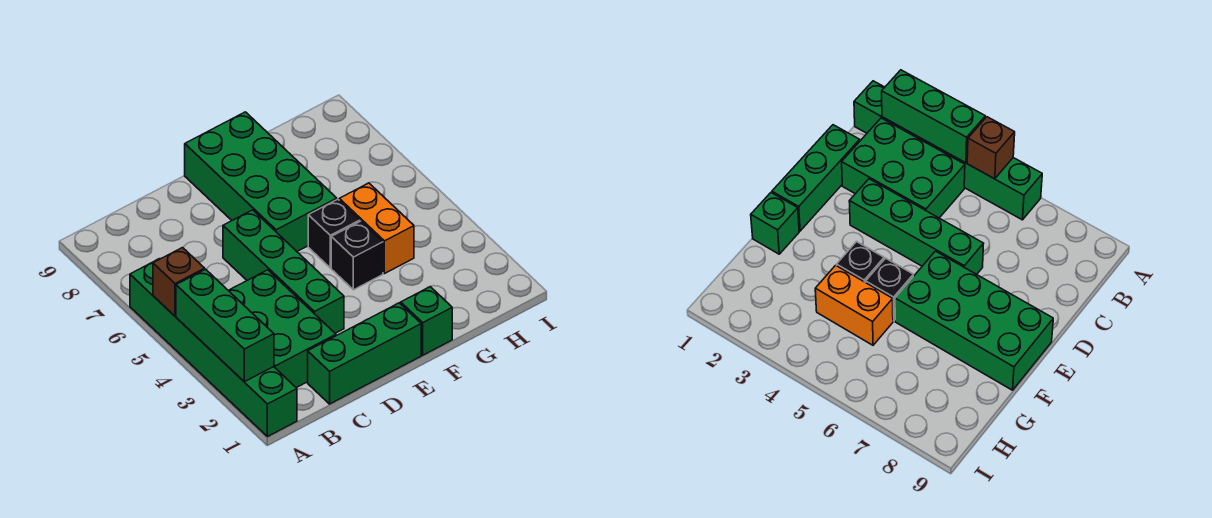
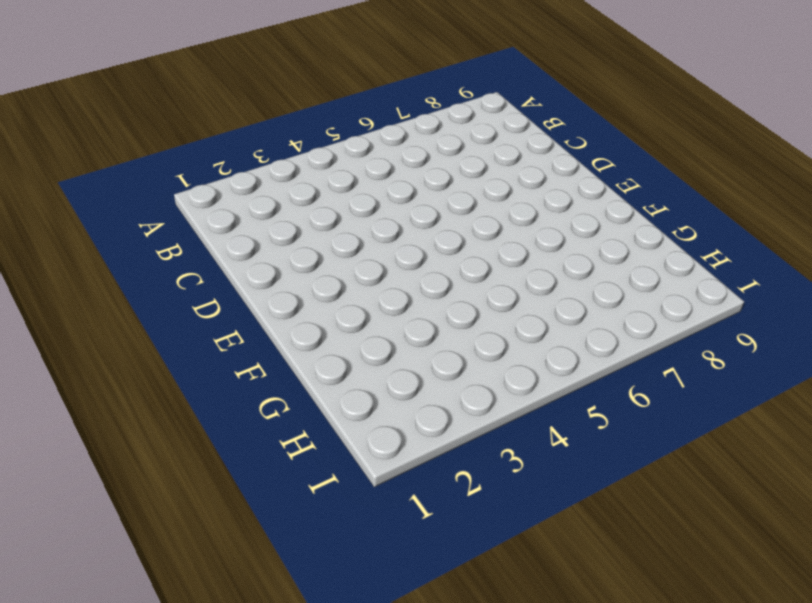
none -> green 1x6 brick [130,259,297,437]
none -> green 2x3 brick [228,270,336,388]

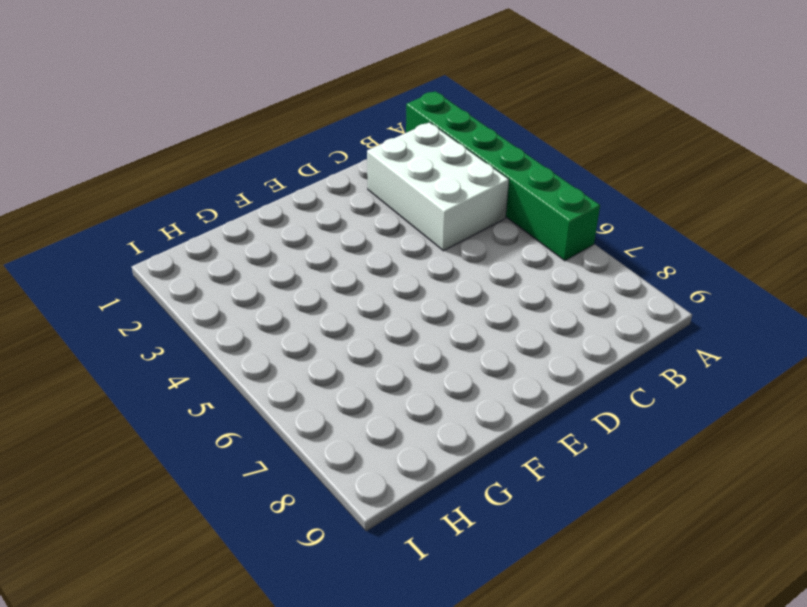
white 2x3 brick [367,122,509,251] -> green 2x3 brick [228,270,336,388]
none -> green 1x3 brick [308,303,421,404]
none -> green 1x4 brick [223,210,344,333]

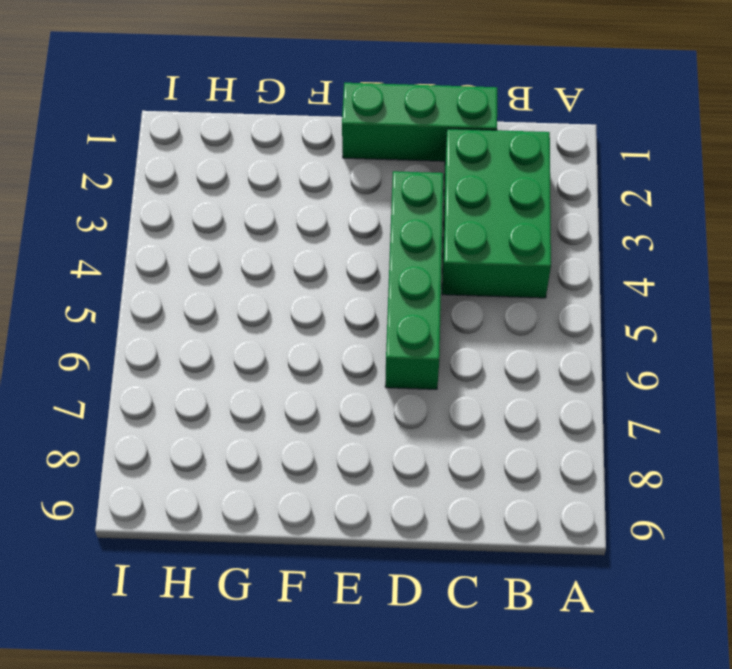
none -> green 1x6 brick [130,259,297,437]
none -> green 2x4 brick [185,112,337,251]

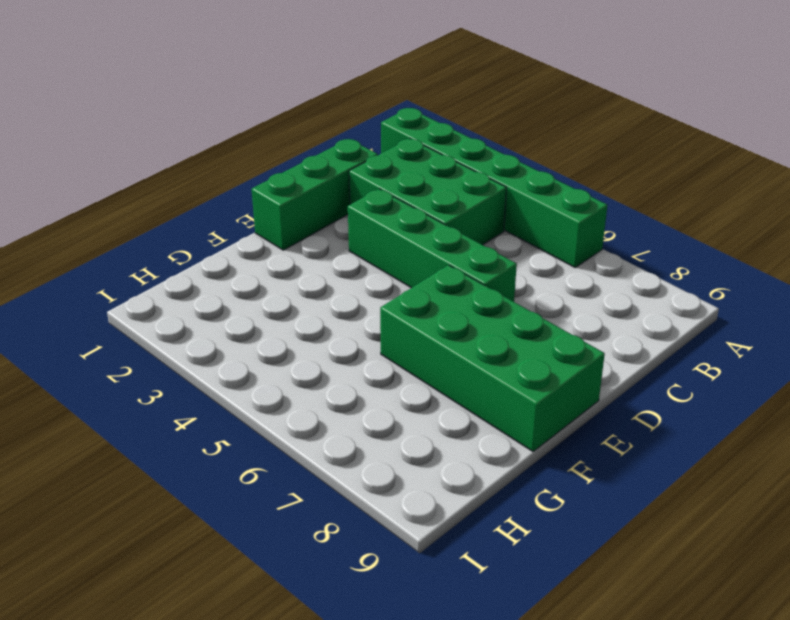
none -> green 1x1 brick [401,287,452,355]
none -> black 1x1 brick [331,221,383,290]

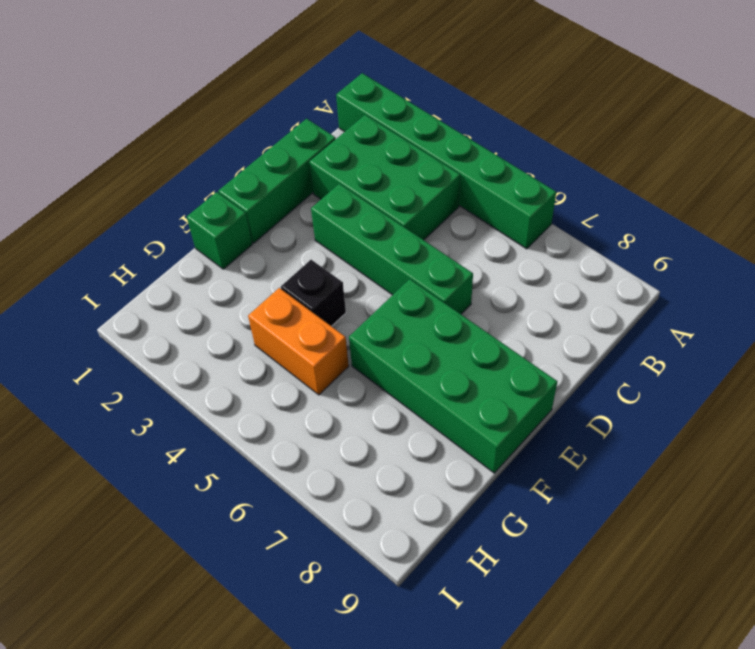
none -> black 1x1 brick [308,199,360,268]
none -> green 1x3 brick [176,269,274,382]

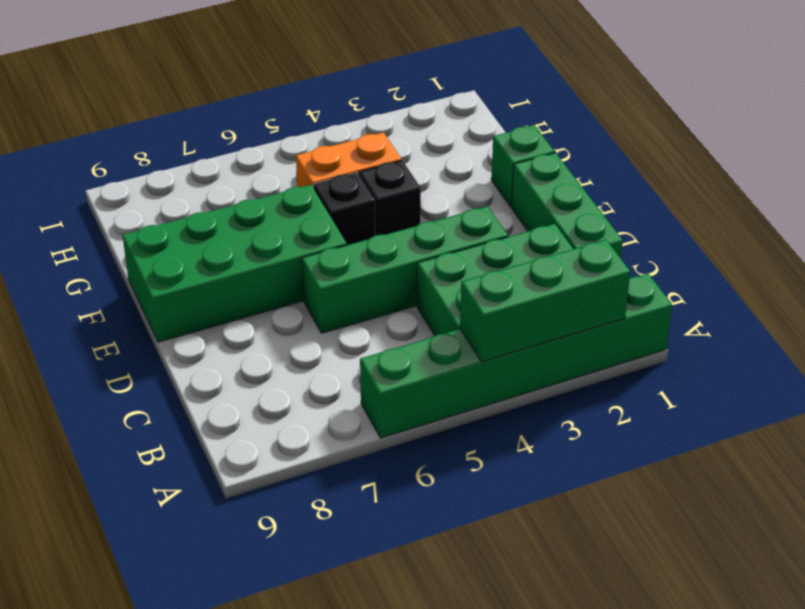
none -> brown 1x1 brick [153,248,205,316]

